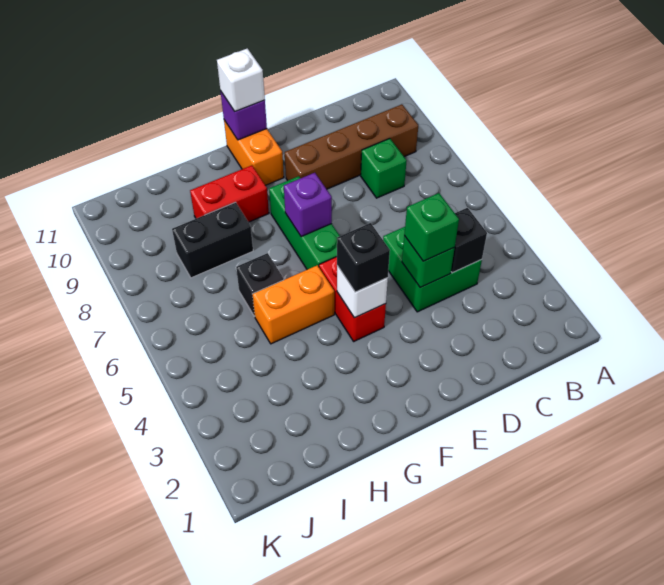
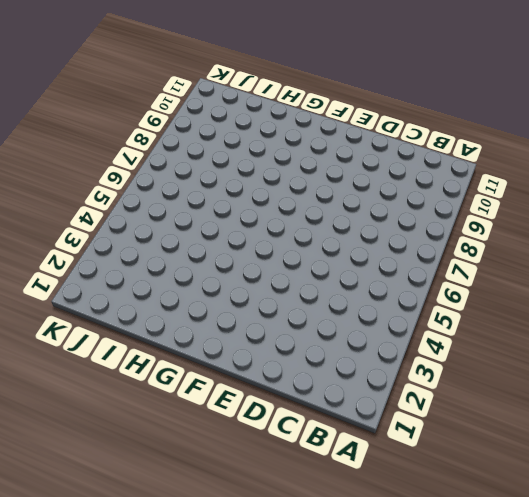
none -> brown 1x4 brick [285,104,418,189]
none -> green 2x2 brick [383,227,482,312]
none -> green 1x1 brick [361,139,407,198]

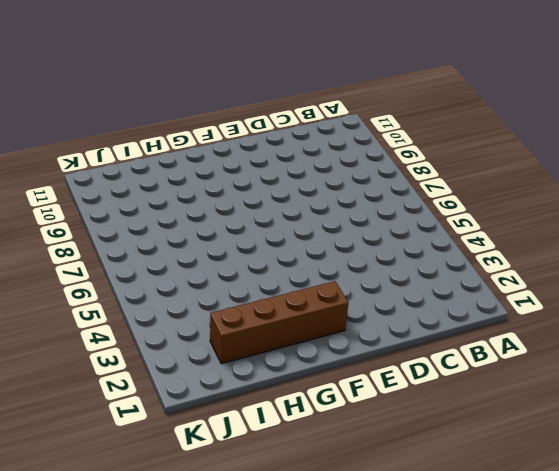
brown 1x4 brick [210,281,348,364] -> brown 1x4 brick moved to [285,104,418,189]
none -> green 2x2 brick [383,227,482,312]
none -> green 1x1 brick [361,139,407,198]
none -> red 1x2 brick [319,257,386,341]

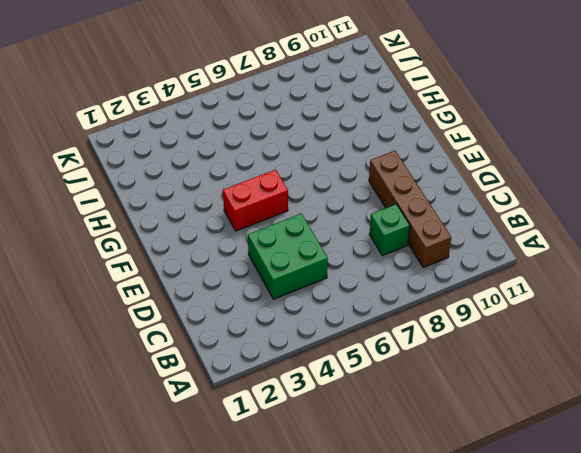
none -> green 1x3 brick [269,176,340,270]
none -> orange 1x2 brick [224,120,284,185]
none -> orange 1x2 brick [253,265,334,344]

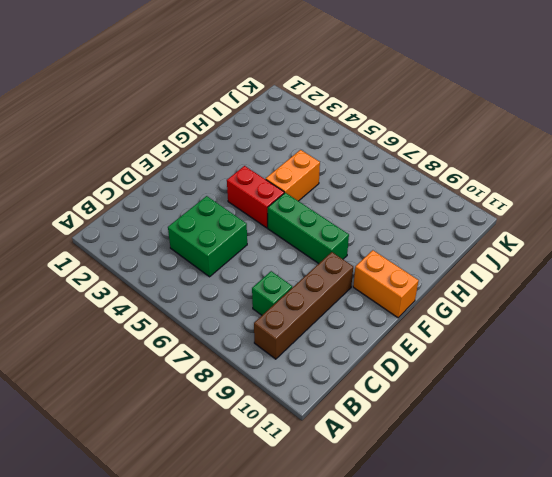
none -> red 1x2 brick [190,165,269,222]
none -> black 1x1 brick [236,253,284,316]
none -> black 1x2 brick [172,202,253,278]

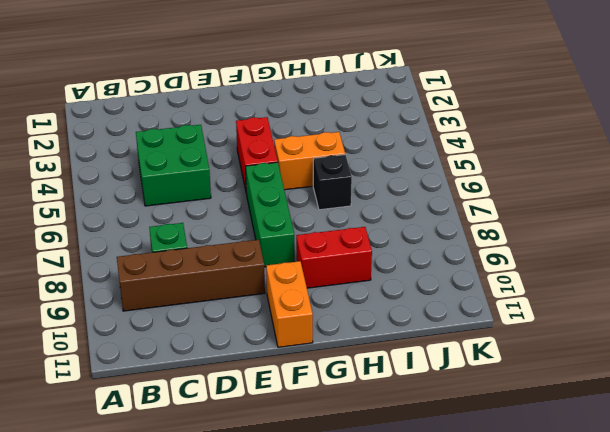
none -> black 1x2 brick [172,202,253,278]
none -> black 1x1 brick [451,208,487,273]
none -> green 1x1 brick [402,236,455,288]

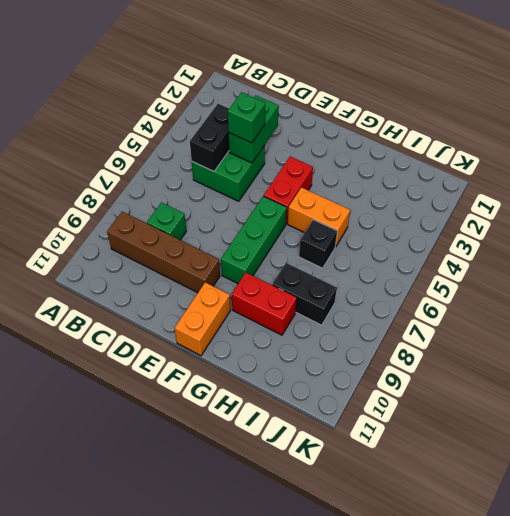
black 1x2 brick [190,104,229,172] -> black 1x1 brick [451,208,487,273]
green 1x2 brick [229,95,279,163] -> green 1x1 brick [402,236,455,288]
none -> white 1x1 brick [337,266,388,318]
none -> purple 1x1 brick [284,173,332,237]
none -> purple 1x1 brick [221,92,267,140]

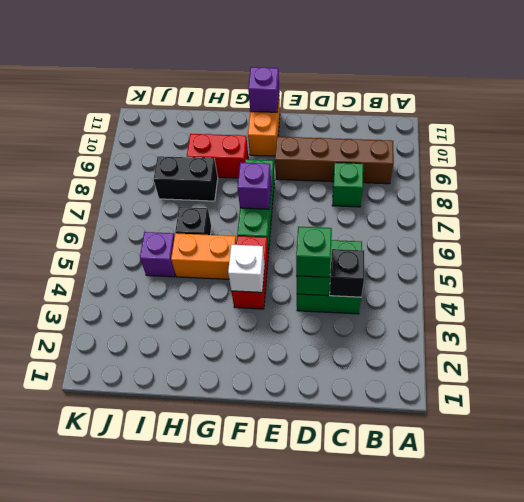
purple 1x1 brick [140,232,175,277] -> none
none -> black 1x1 brick [337,223,390,292]
none -> white 1x1 brick [217,48,265,111]

